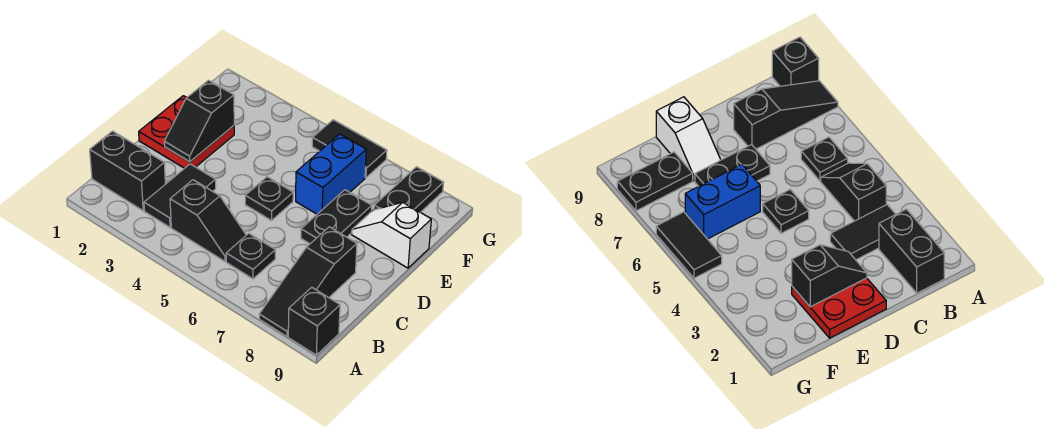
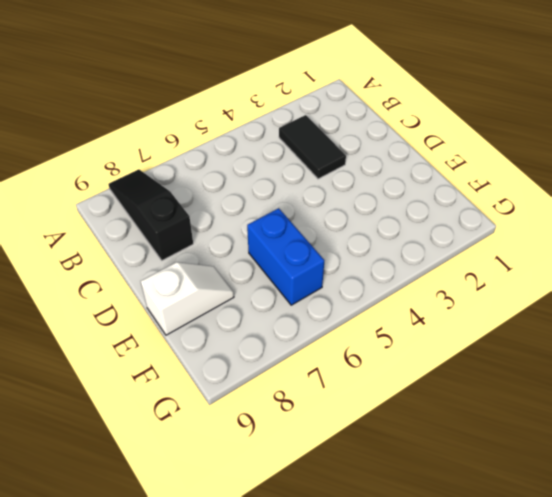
none -> black 1x1 brick [288,287,340,355]
none -> black 1x2 brick [90,131,165,211]
none -> black 1x2 slope [170,180,246,261]

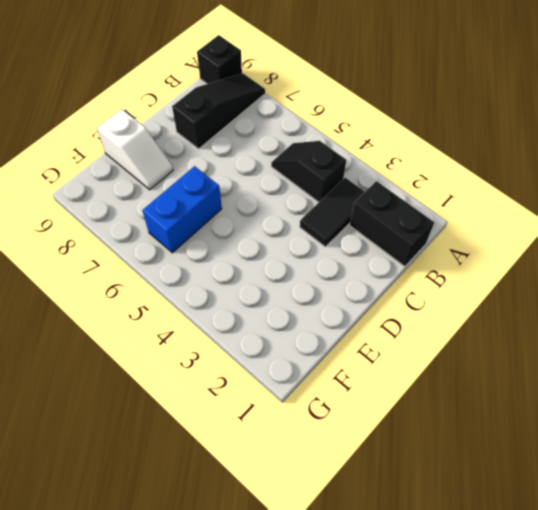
none -> black 1x1 plate [226,233,275,279]
none -> red 2x2 plate [139,96,234,168]
none -> black 1x1 plate [245,177,293,221]

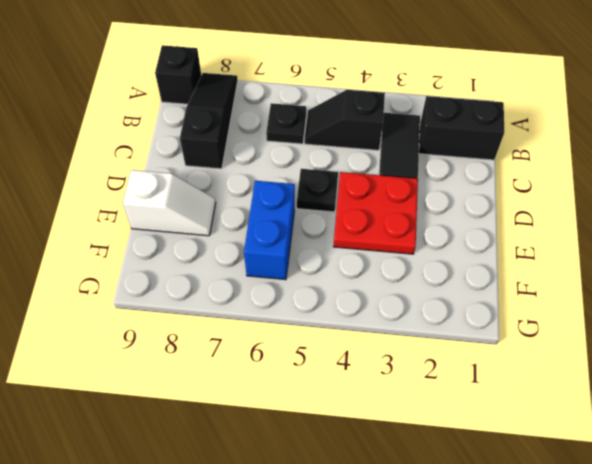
red 2x2 plate [333,172,418,254] -> red 2x2 plate moved to [139,96,234,168]
none -> black 1x2 plate [301,190,372,244]
none -> black 1x2 plate [374,167,444,212]
none -> black 1x2 tile [312,120,387,178]

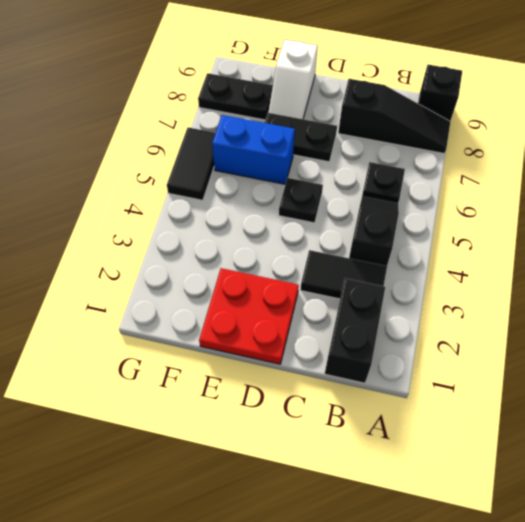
none -> black 1x2 slope [164,80,234,162]

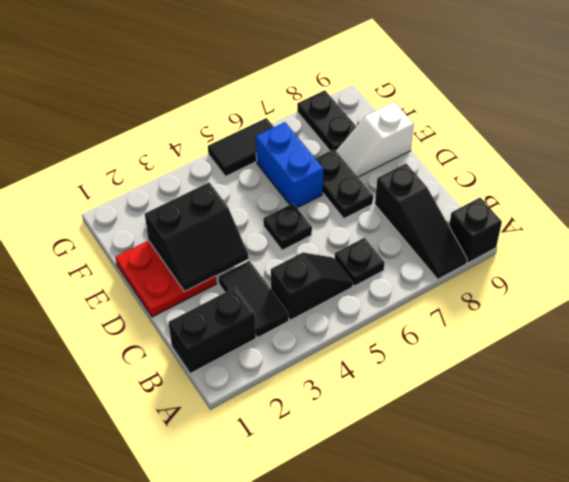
black 2x2 slope [145,182,249,291] -> black 1x2 slope [164,80,234,162]

